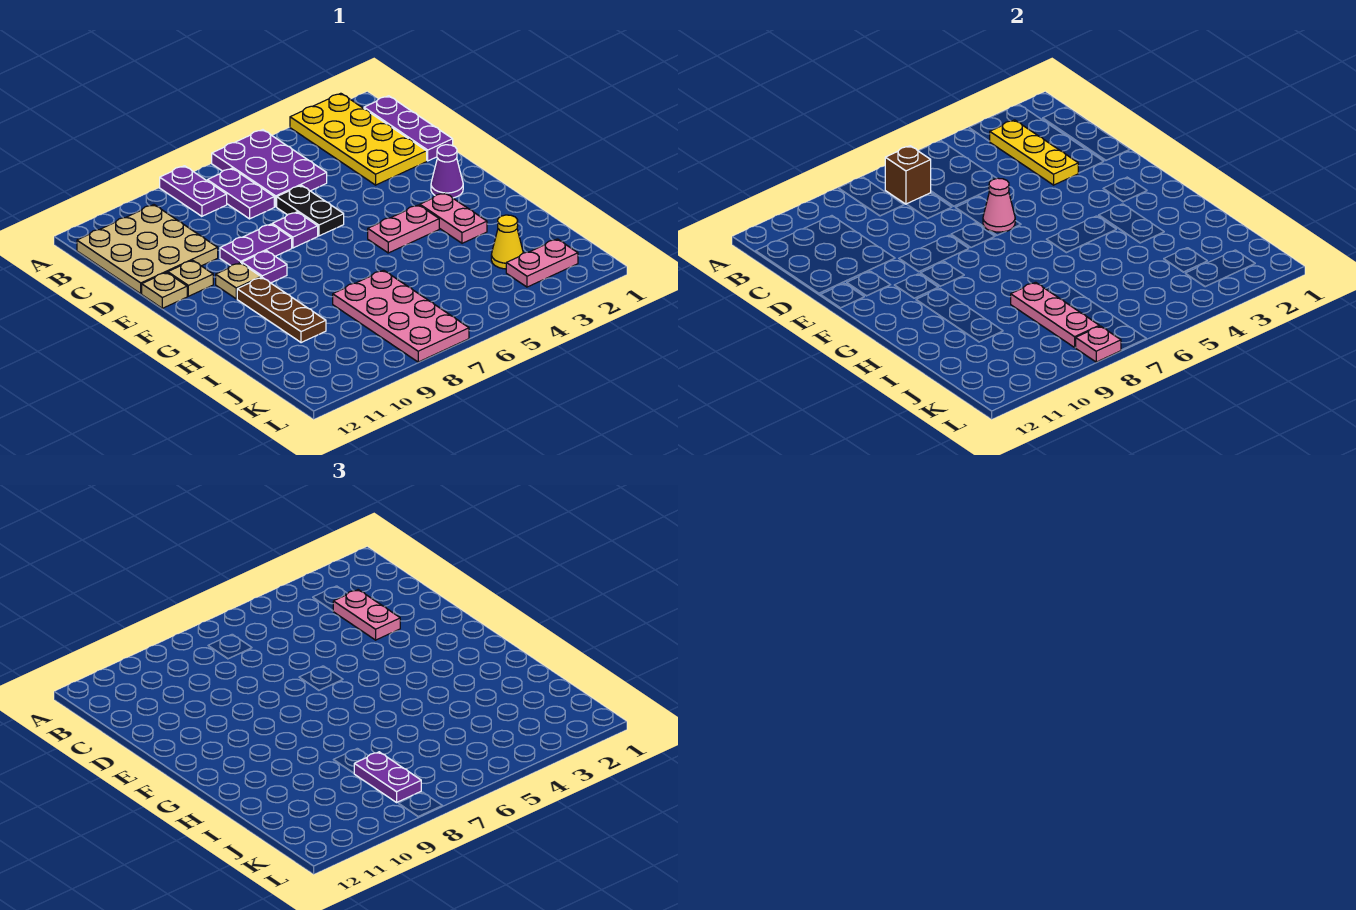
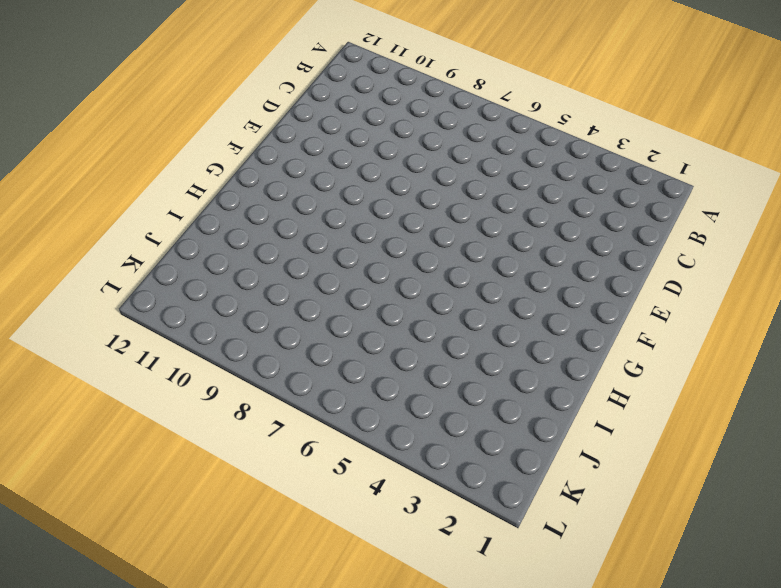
none -> yellow 2x4 plate [290,93,427,185]
none -> purple 2x3 plate [212,130,327,207]
none -> purple 1x2 plate [160,166,227,216]

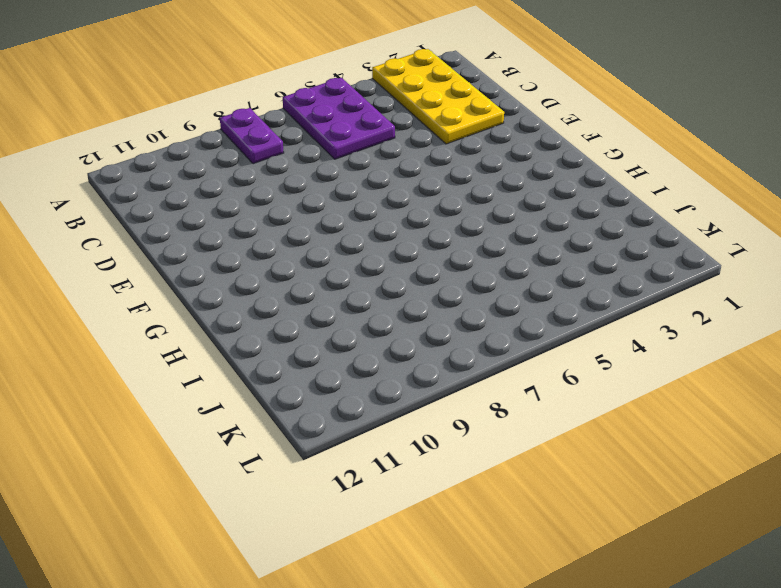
none -> purple 1x3 plate [364,96,453,161]
none -> purple 1x2 plate [207,168,274,219]
none -> tan 3x3 plate [77,205,218,294]

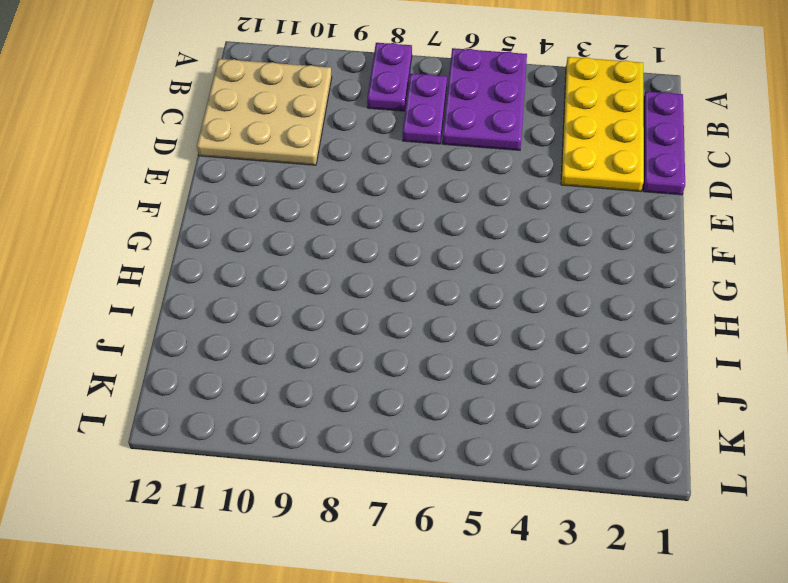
none -> black 1x2 plate [277,185,344,236]
none -> purple 1x1 plate [272,212,318,248]
none -> purple 1x2 plate [220,224,292,265]

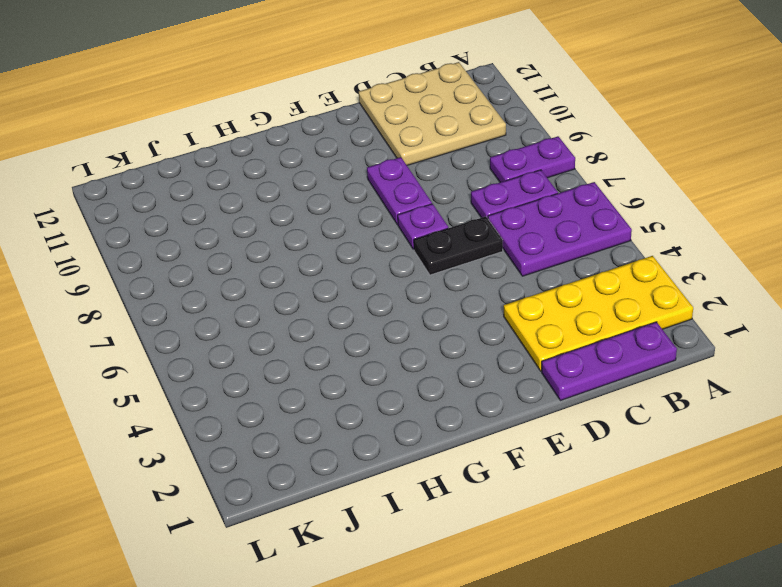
none -> tan 1x1 plate [168,260,213,296]
none -> tan 1x1 plate [142,272,187,308]
none -> purple 1x1 cone [431,145,463,198]

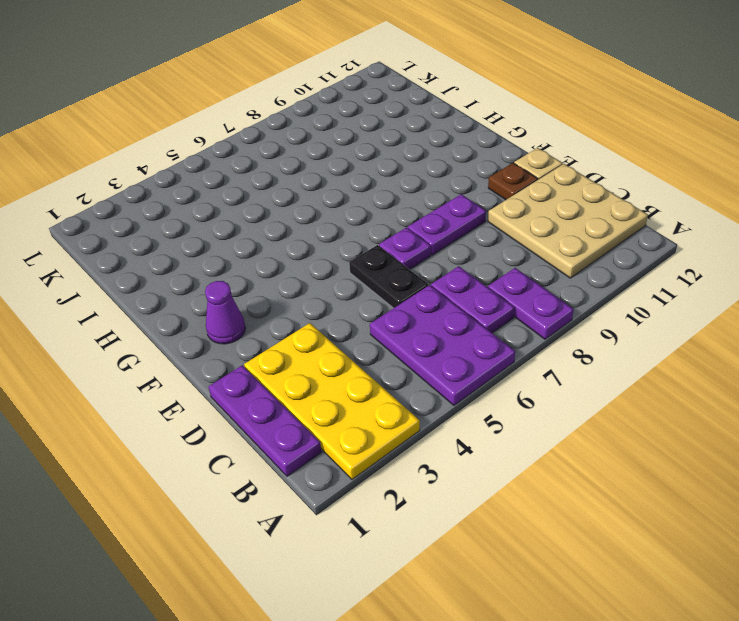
brown 1x1 plate [488,163,538,200] -> tan 1x1 plate [168,260,213,296]
none -> purple 1x1 plate [242,251,287,283]
none -> tan 1x1 plate [216,263,261,299]
none -> pink 1x2 plate [420,193,487,243]

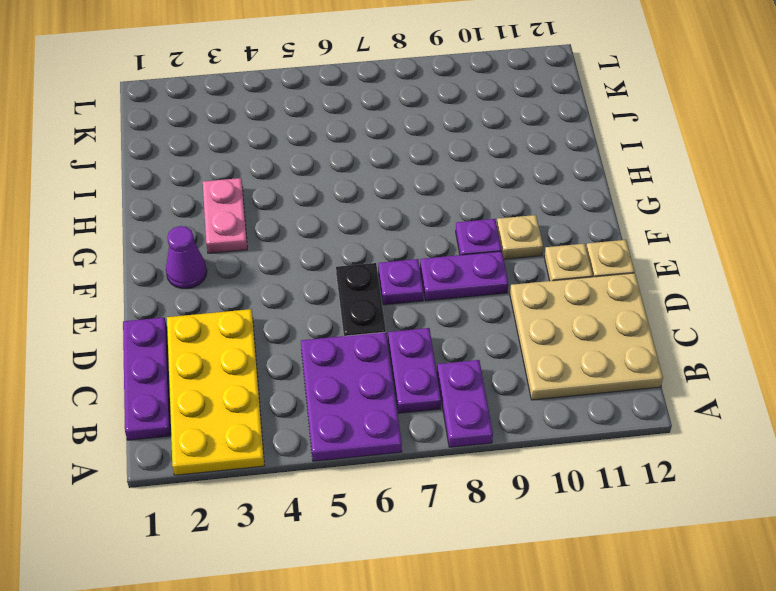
none -> pink 1x2 plate [368,205,439,253]
none -> brown 1x3 plate [237,278,326,343]
none -> pink 2x4 plate [333,270,469,362]

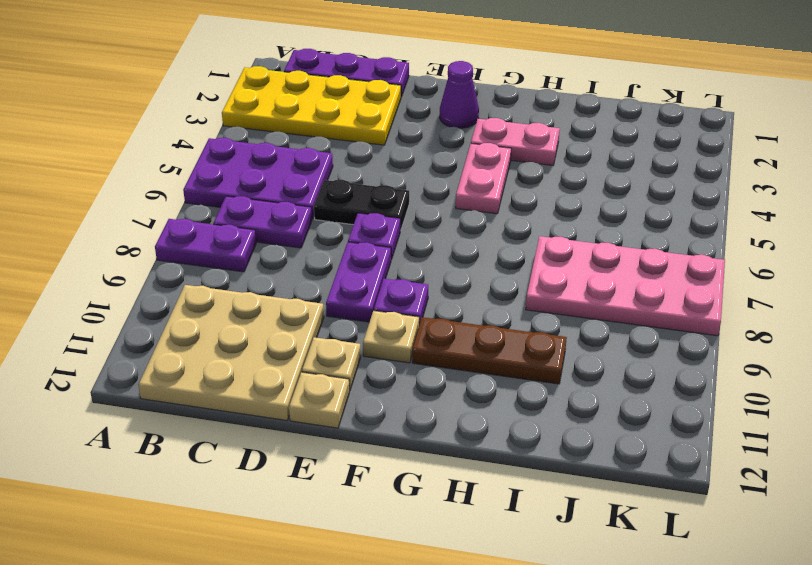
none -> yellow 1x1 cone [491,215,523,269]
none -> pink 1x2 plate [506,239,578,287]
none -> yellow 1x3 plate [989,120,1078,185]

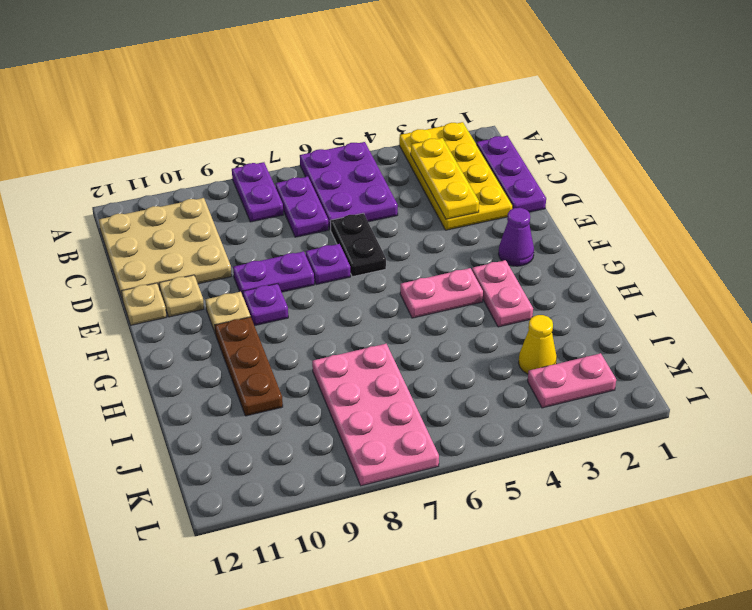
none -> brown 1x1 brick [885,146,931,204]
none -> pink 1x1 cone [983,178,1015,232]
none -> pink 1x3 plate [1011,282,1099,347]

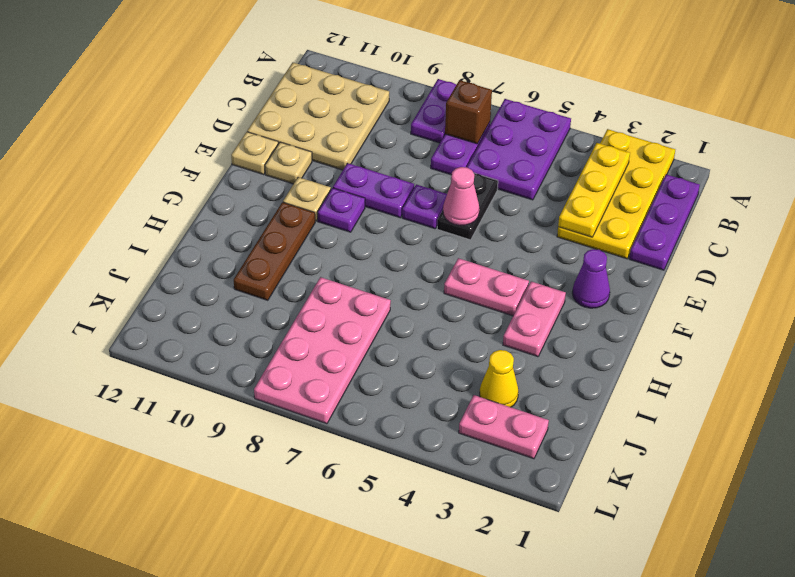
none -> pink 1x3 plate [1011,282,1099,347]
none -> pink 1x1 plate [1076,326,1121,362]
none -> pink 1x2 plate [333,590,400,640]

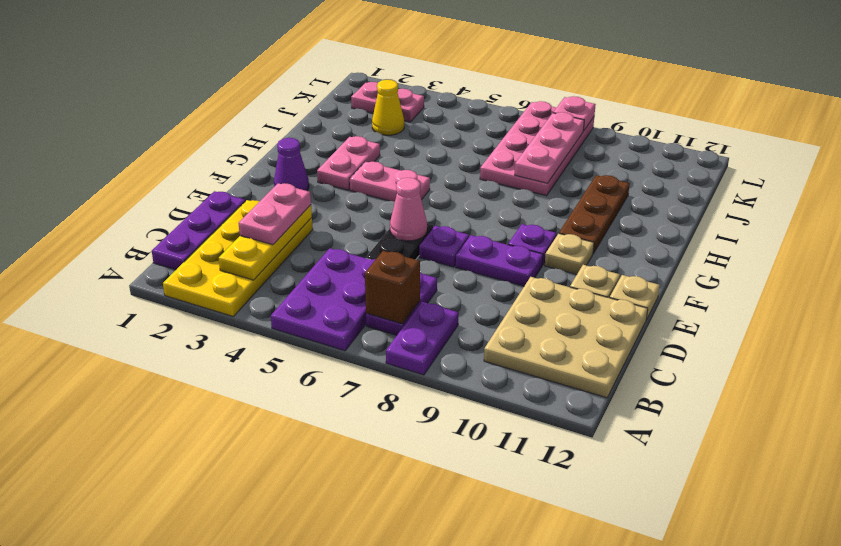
none -> purple 1x2 plate [354,752,421,802]

